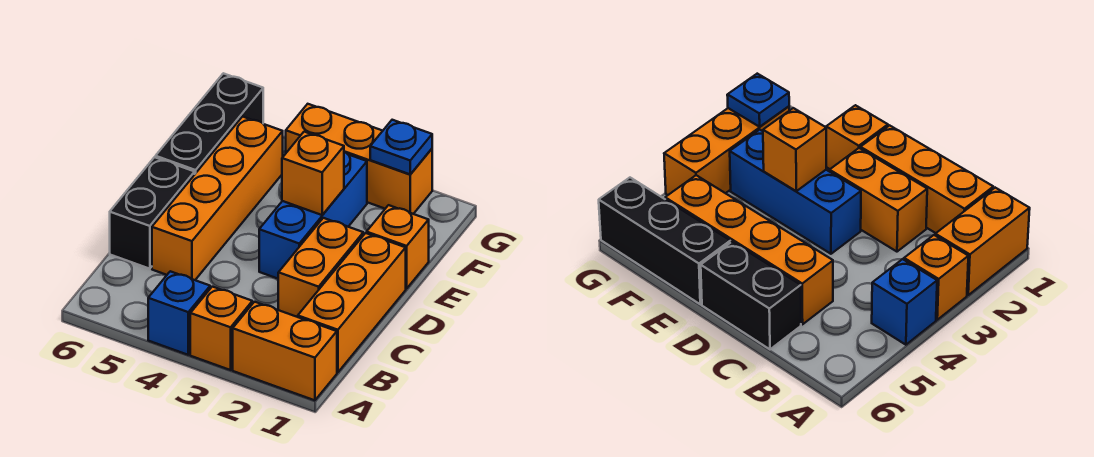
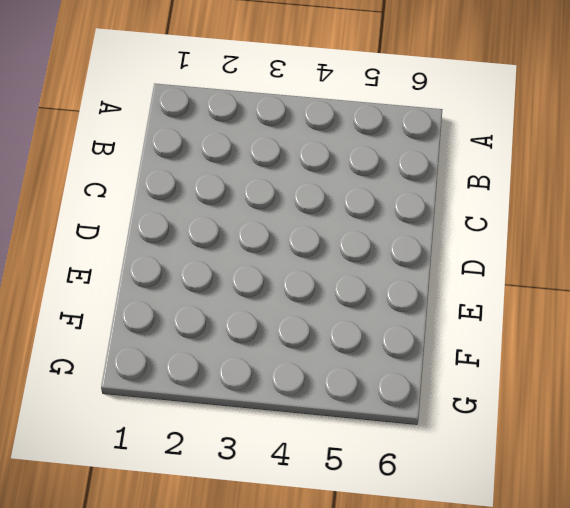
none -> orange 1x2 brick [233,302,337,400]
none -> orange 1x1 brick [190,287,252,370]
none -> blue 1x1 brick [148,271,210,355]

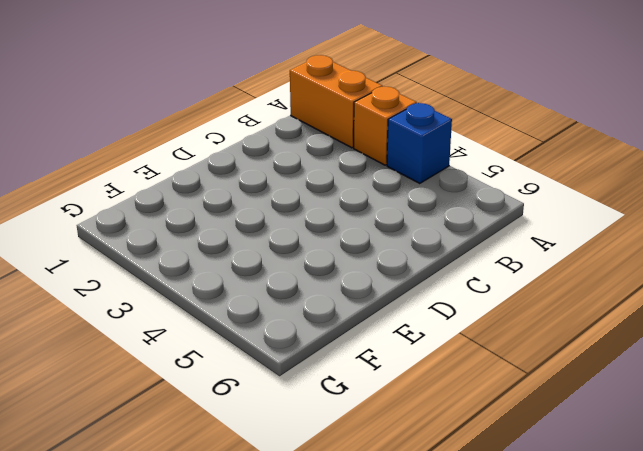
none -> orange 1x3 brick [298,233,406,372]
none -> orange 1x2 brick [278,218,363,317]
none -> orange 1x4 brick [152,117,283,280]

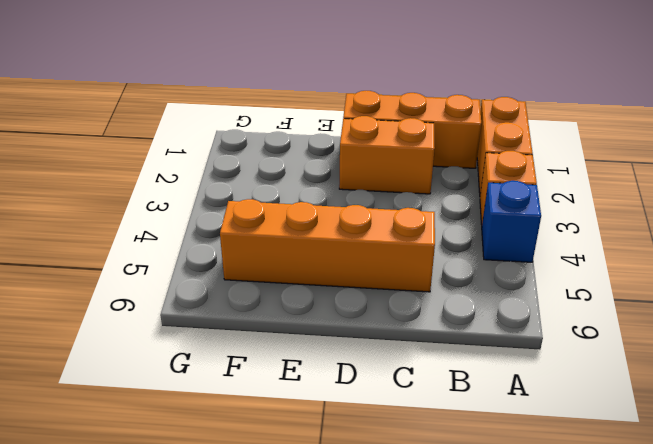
none -> black 1x2 brick [110,157,195,269]
none -> blue 1x3 brick [259,152,367,279]
none -> orange 1x1 brick [367,205,429,289]

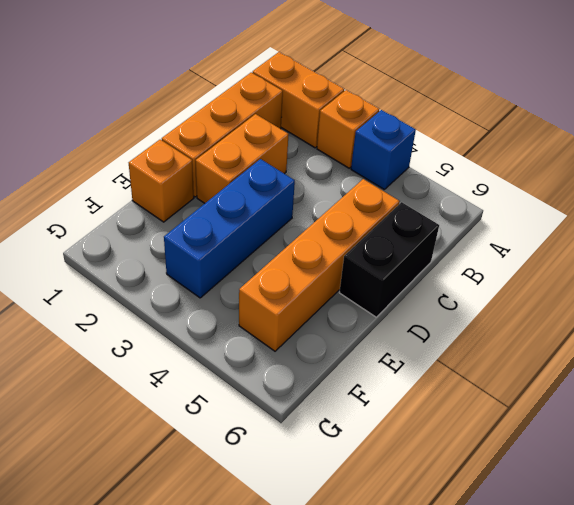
none -> black 1x3 brick [156,73,263,174]
none -> orange 1x3 brick [286,104,432,214]
none -> orange 1x1 brick [282,132,344,215]

